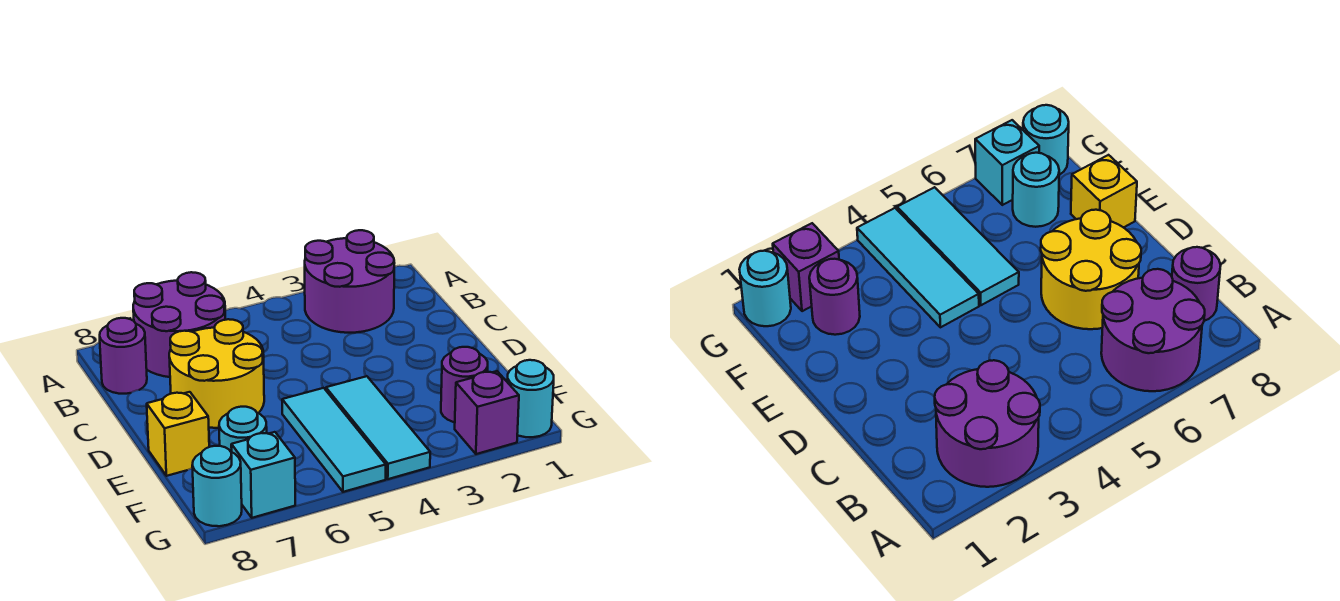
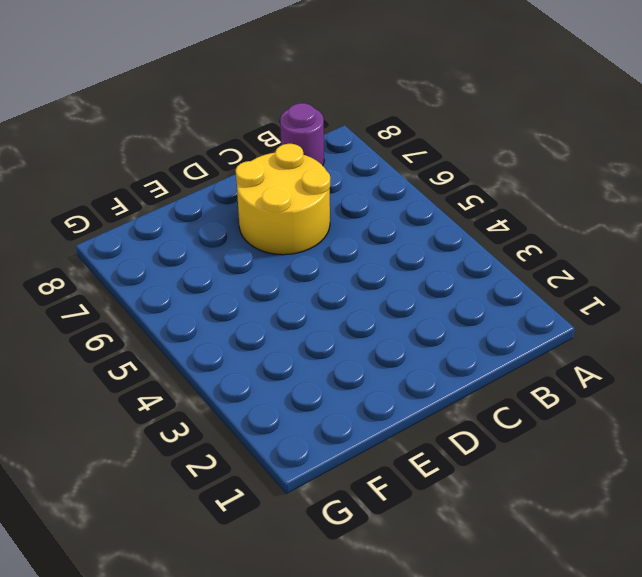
none -> purple 2x2 round brick [305,230,394,333]
none -> purple 2x2 round brick [133,272,226,377]
none -> cyan 1x3 tile [326,376,430,479]

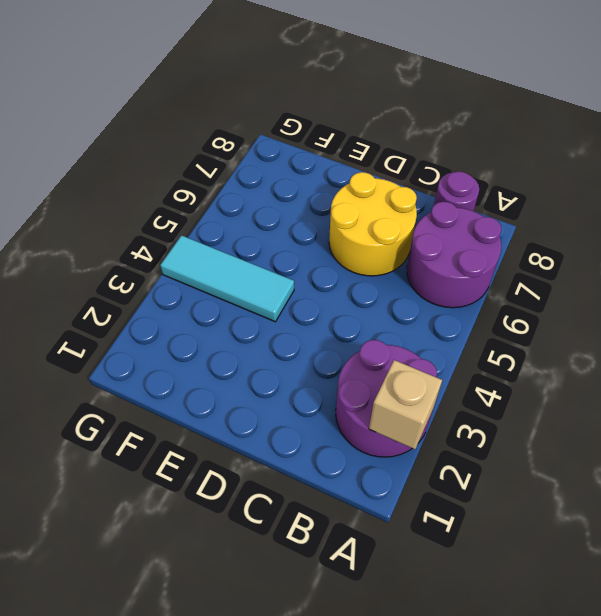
tan 1x1 brick [369,360,442,449] -> none
none -> cyan 1x3 tile [282,388,386,492]
none -> yellow 1x1 brick [147,392,209,476]
none -> purple 1x1 round brick [441,347,488,422]

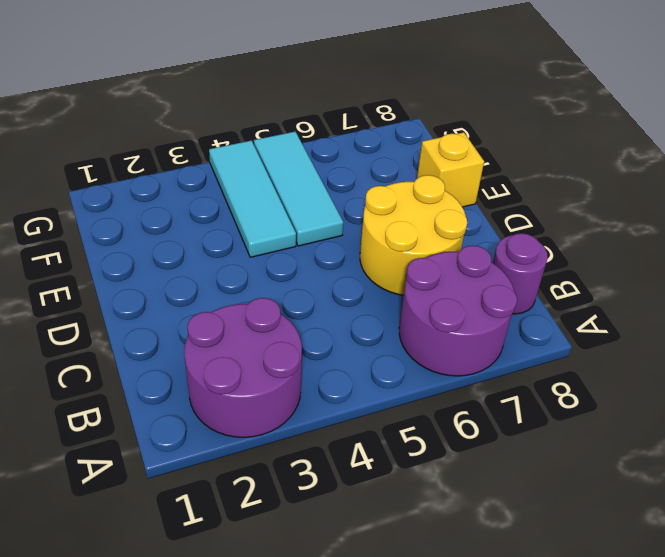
none -> purple 1x1 round brick [441,347,488,422]
none -> cyan 1x1 round brick [219,407,267,452]
none -> cyan 1x1 round brick [507,360,554,437]

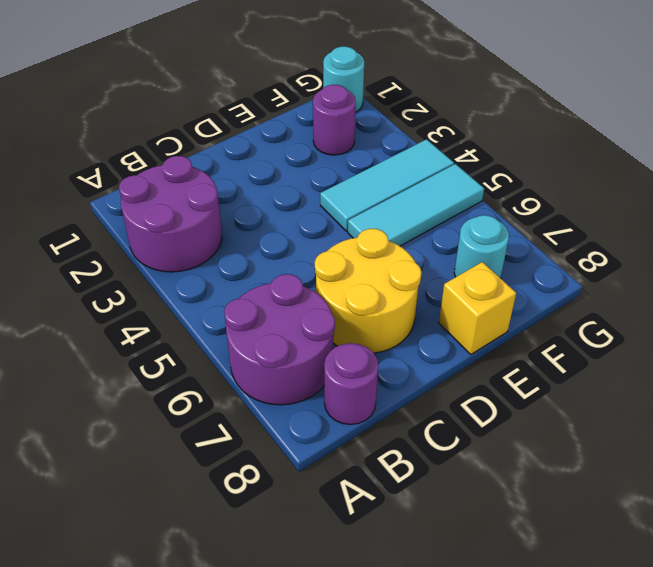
none -> purple 1x1 brick [455,371,519,454]
none -> cyan 1x1 brick [231,432,295,518]
none -> cyan 1x1 round brick [192,446,242,526]

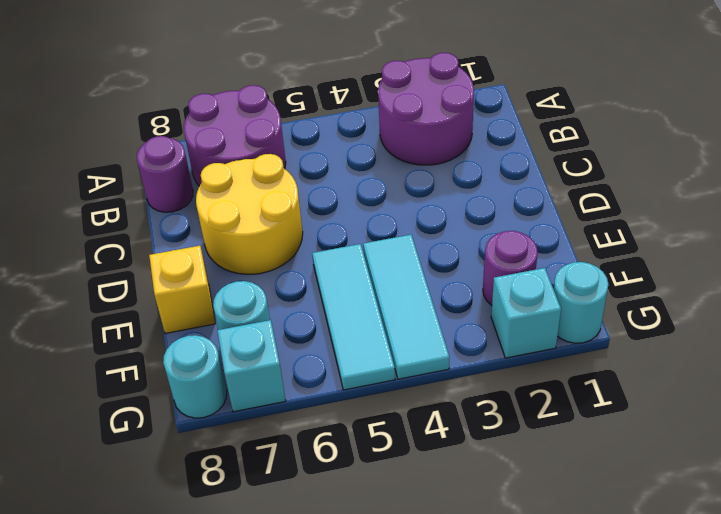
cyan 1x1 brick [491,268,561,358] -> purple 1x1 brick [455,371,519,454]

